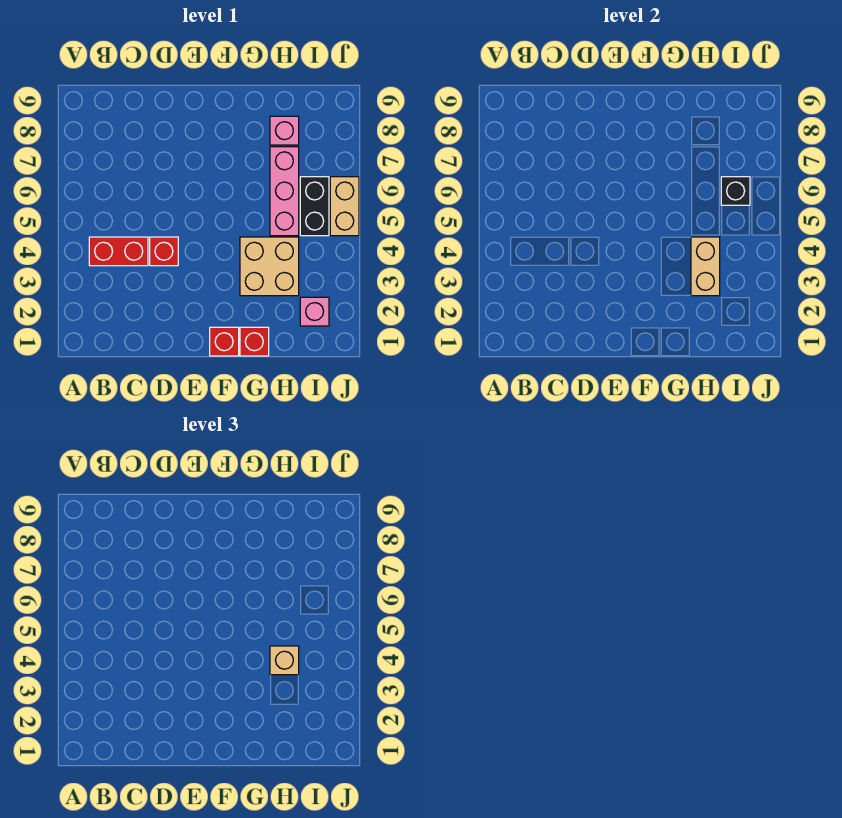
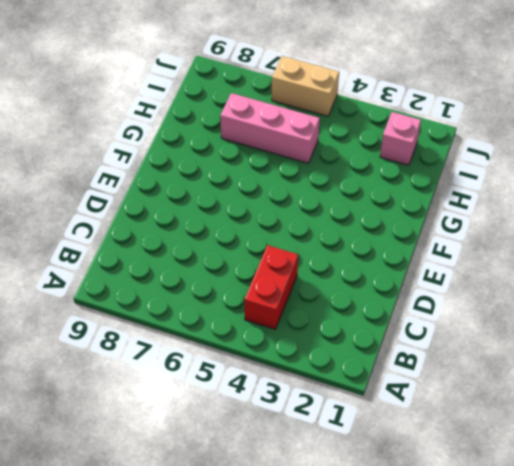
none -> red 1x1 brick [150,237,178,266]
none -> red 1x1 brick [210,327,239,356]
none -> red 1x1 brick [240,327,269,356]

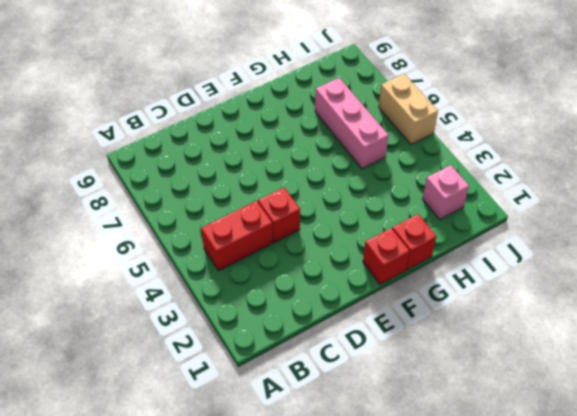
none -> tan 2x2 brick [240,237,299,296]
none -> pink 1x1 brick [270,116,299,145]
none -> black 1x2 brick [300,177,329,236]

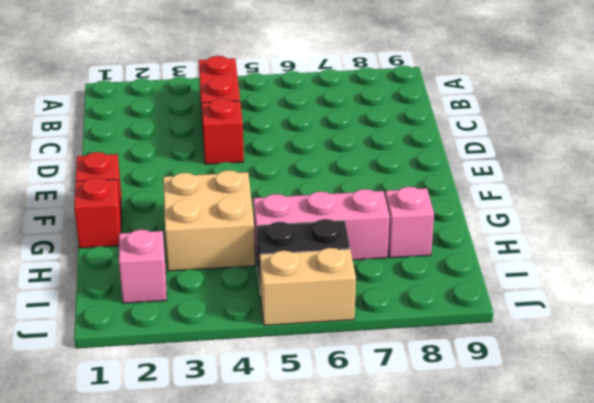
none -> tan 1x2 brick [691,237,720,296]
none -> black 1x1 brick [721,177,750,205]
none -> tan 1x1 brick [270,646,299,675]

